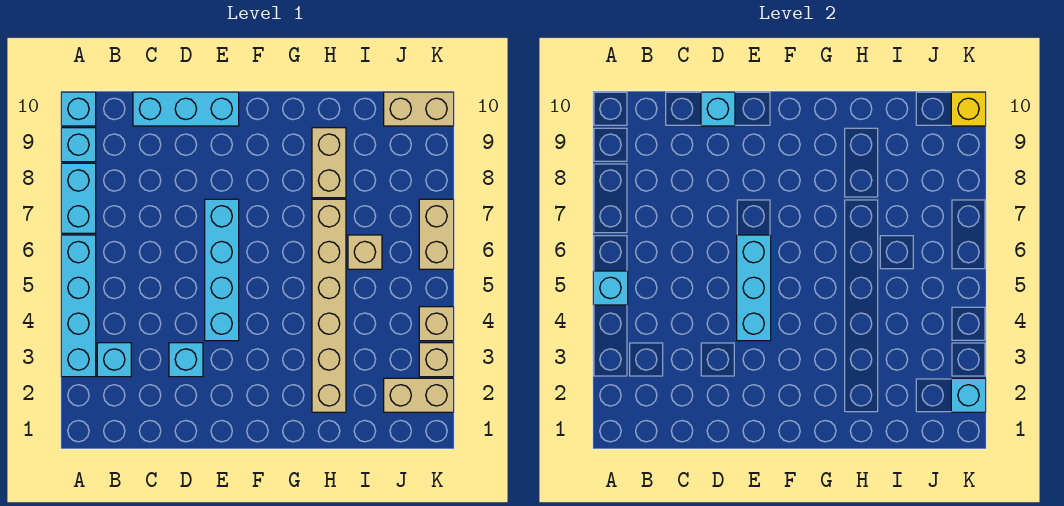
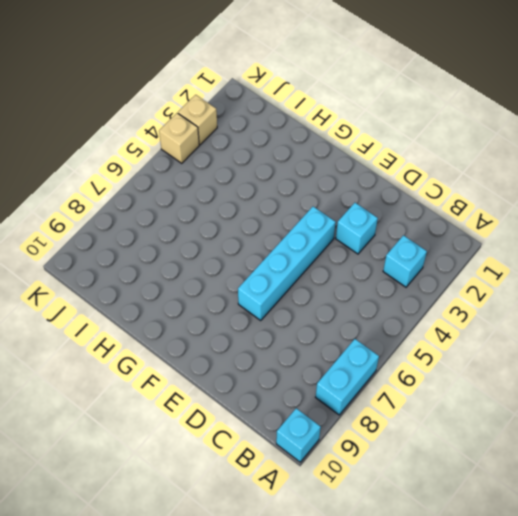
none -> cyan 1x4 brick [61,235,96,377]
none -> cyan 1x1 brick [61,128,96,162]
none -> cyan 1x3 brick [133,92,239,126]

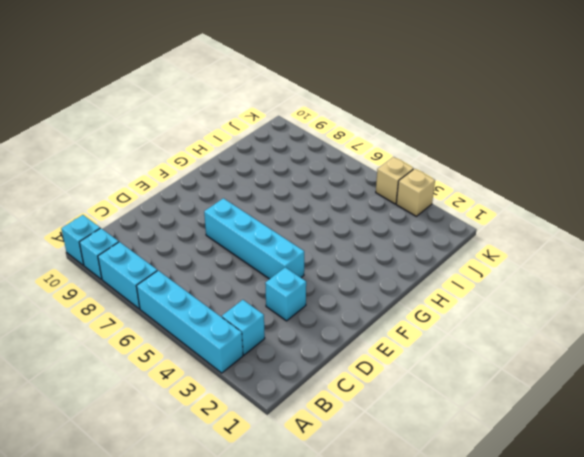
none -> cyan 1x3 brick [133,92,239,126]
none -> tan 1x6 brick [312,199,346,412]
none -> tan 1x2 brick [312,128,346,198]

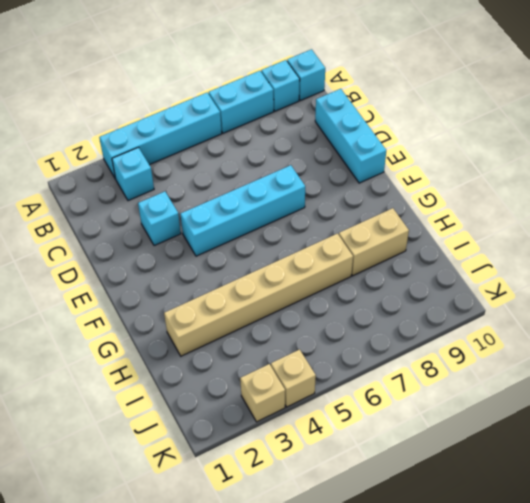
none -> tan 1x1 brick [348,235,382,269]
none -> tan 1x2 brick [384,378,454,412]
none -> tan 1x2 brick [384,92,454,126]

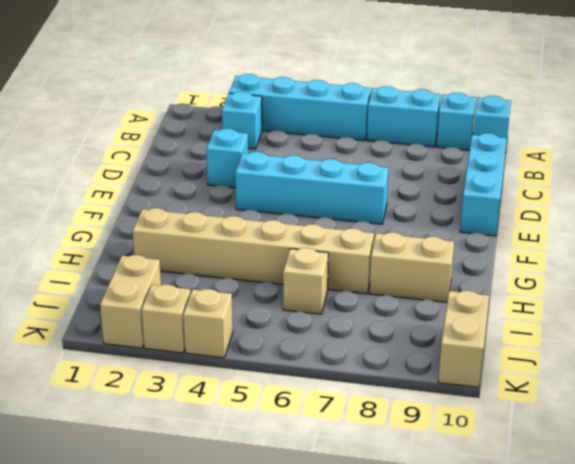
none -> tan 1x2 brick [419,199,454,269]
none -> cyan 1x1 brick [593,271,628,305]
none -> cyan 1x1 brick [701,92,735,126]

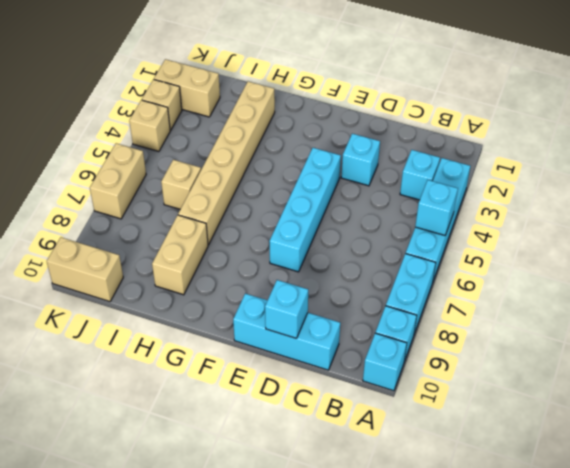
none -> cyan 1x3 brick [737,235,771,341]
none -> cyan 1x1 brick [951,378,986,412]
none -> yellow 1x1 brick [951,92,986,126]

